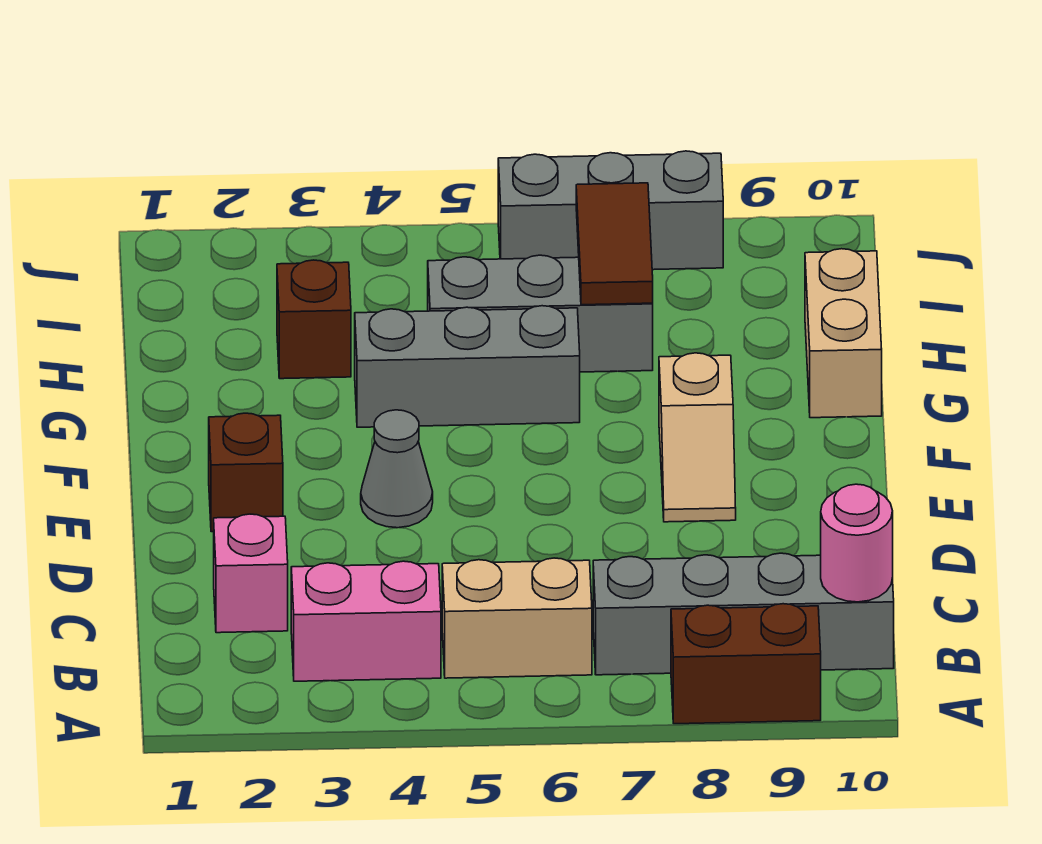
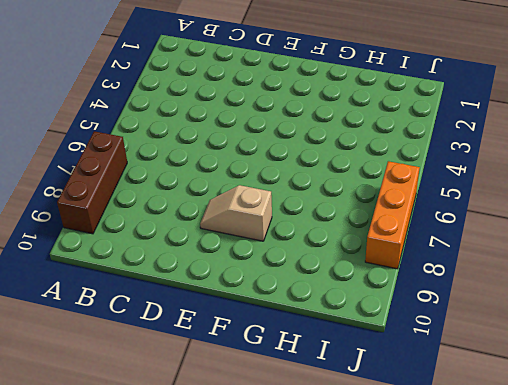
brown 1x3 brick [57,131,127,234] -> brown 1x2 brick [671,604,821,724]
orange 1x3 brick [365,161,420,269] -> grey 1x3 brick [498,151,723,270]
none -> pink 1x2 brick [291,561,441,681]
none -> tan 1x2 brick [442,558,592,678]
none -> grey 1x4 brick [593,553,894,675]

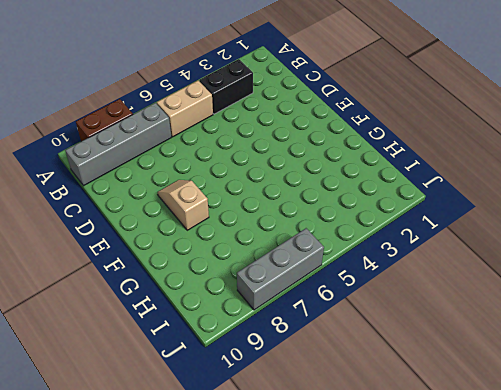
black 1x2 brick [199,59,253,114] -> pink 1x2 brick [291,561,441,681]
none -> pink 1x1 brick [214,514,288,633]
none -> brown 1x1 brick [209,413,283,532]
none -> grey 1x1 cone [361,410,433,528]

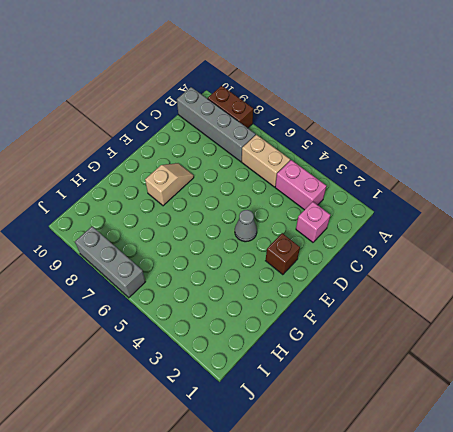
none -> grey 1x3 brick [355,306,580,427]
none -> tan 1x2 brick [805,249,882,418]
none -> brown 1x1 brick [277,260,351,379]

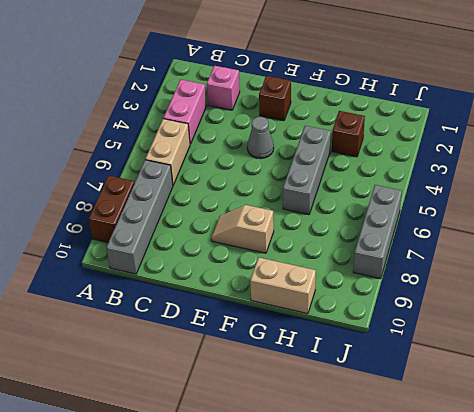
none -> grey 1x3 brick [428,255,653,372]
none -> pink 1x1 round brick [821,484,893,602]
none -> brown 1x2 tile [576,183,653,305]

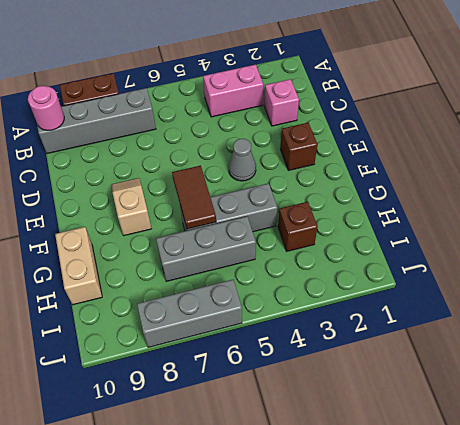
brown 1x2 tile [172,166,216,229] -> brown 1x2 tile moved to [576,183,653,305]
none -> tan 1x2 brick [442,558,592,678]

